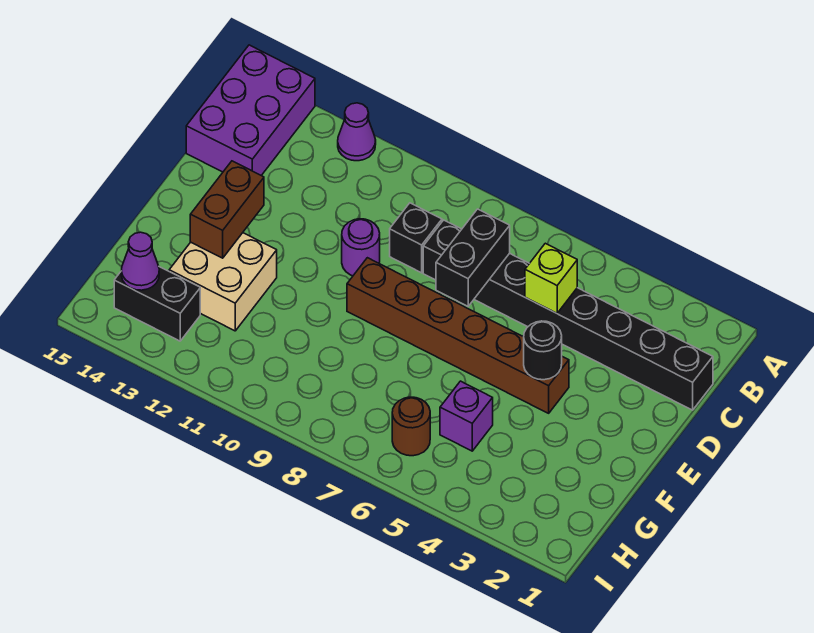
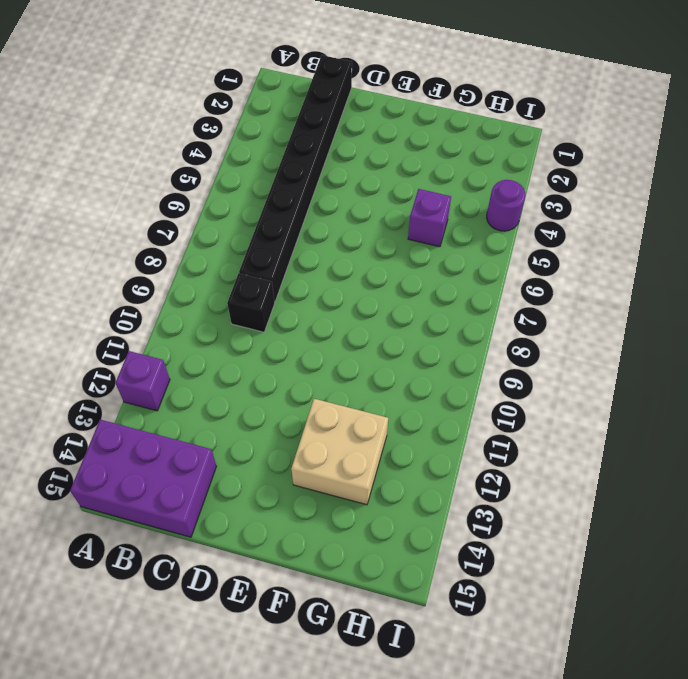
purple 1x1 brick [115,351,170,411] -> purple 1x1 cone [338,103,376,161]
purple 1x1 round brick [487,180,525,231] -> purple 1x1 round brick moved to [342,219,380,276]
none -> brown 1x6 brick [347,258,569,413]
none -> brown 1x1 round brick [392,397,430,456]
none -> black 1x2 brick [114,267,200,341]

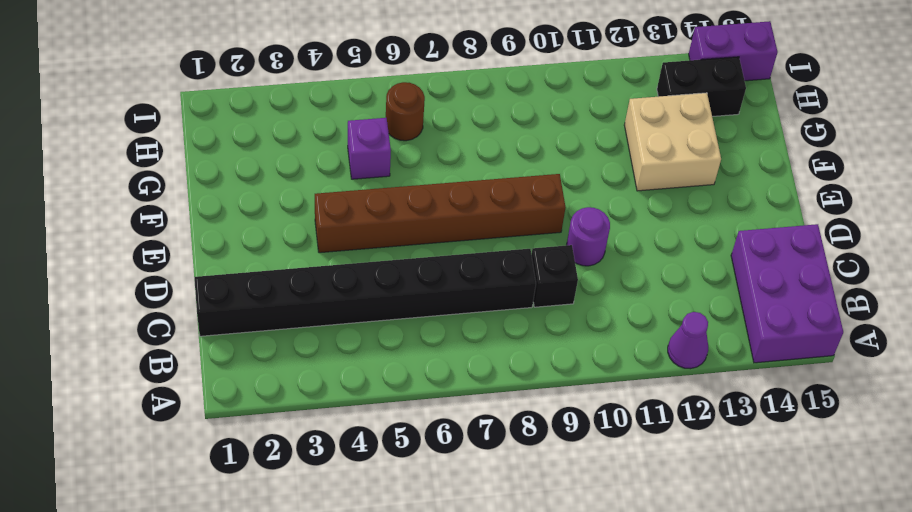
purple 1x2 brick [689,21,778,81] -> none
none -> lime 1x1 brick [525,243,577,313]
none -> black 1x2 brick [436,209,510,306]
none -> black 1x1 round brick [524,321,562,380]

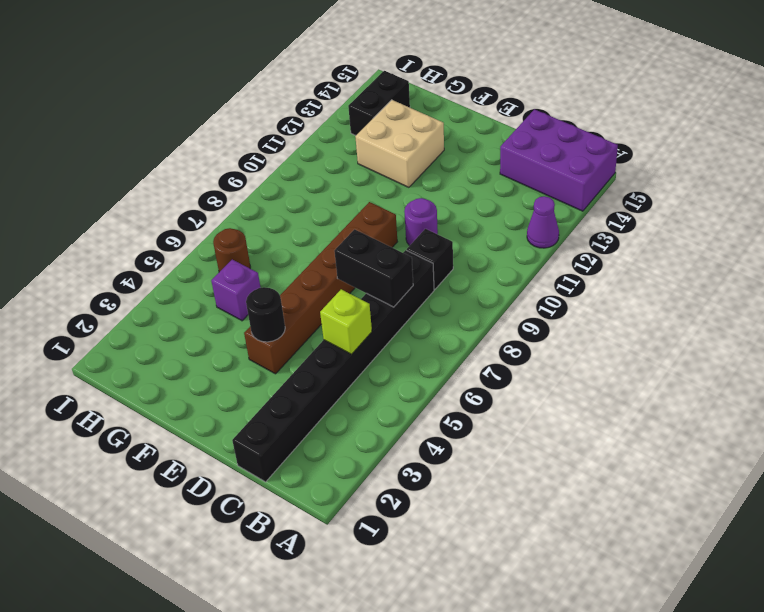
none -> brown 1x2 brick [190,161,264,258]
none -> purple 1x1 cone [121,232,159,290]

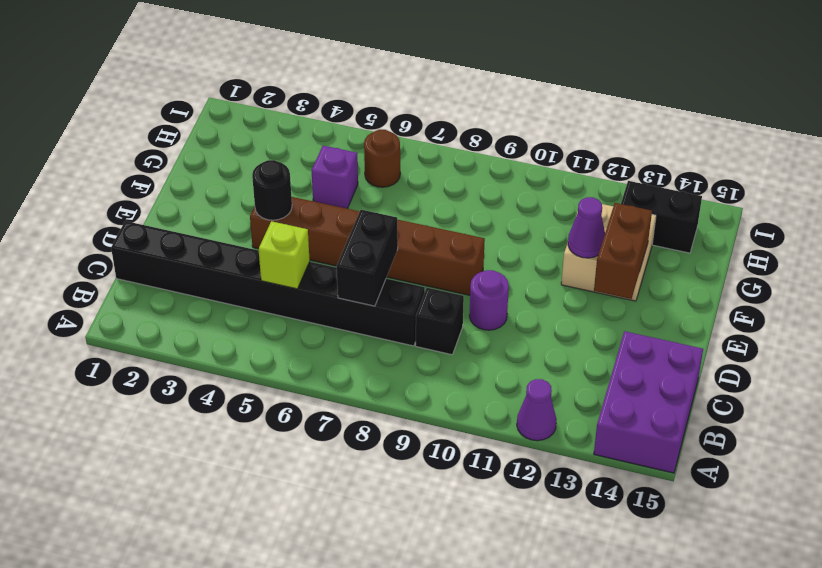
purple 1x1 cone [568,197,605,258] -> purple 1x1 cone moved to [121,232,159,290]

